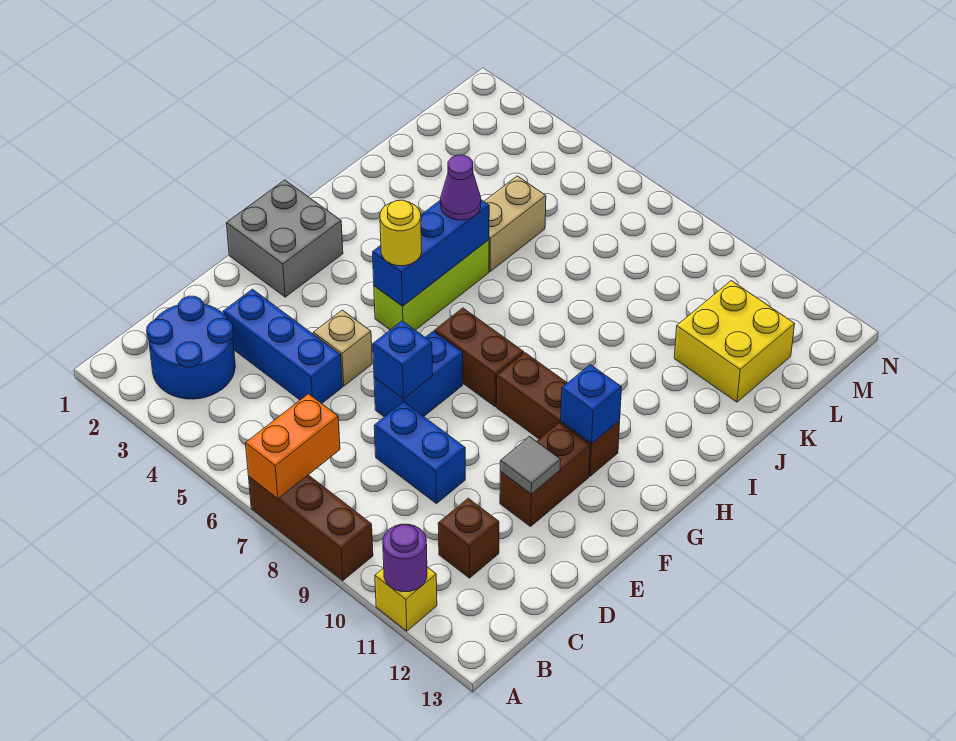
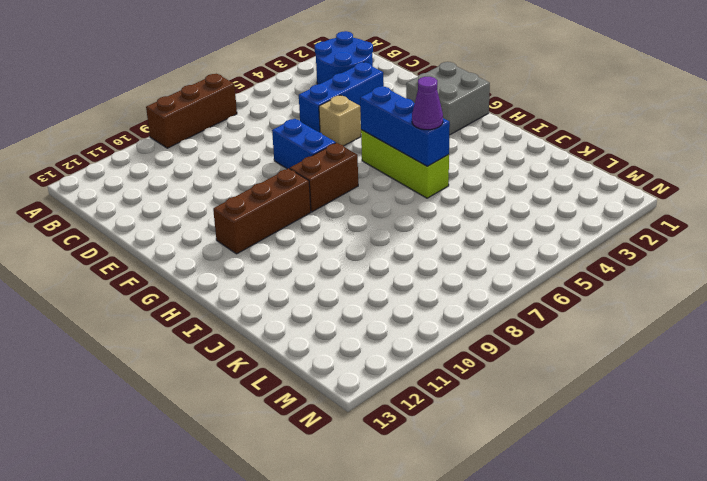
none -> yellow 1x1 brick [375,567,437,631]
none -> brown 1x1 brick [438,498,499,578]
none -> blue 1x2 brick [374,402,465,504]

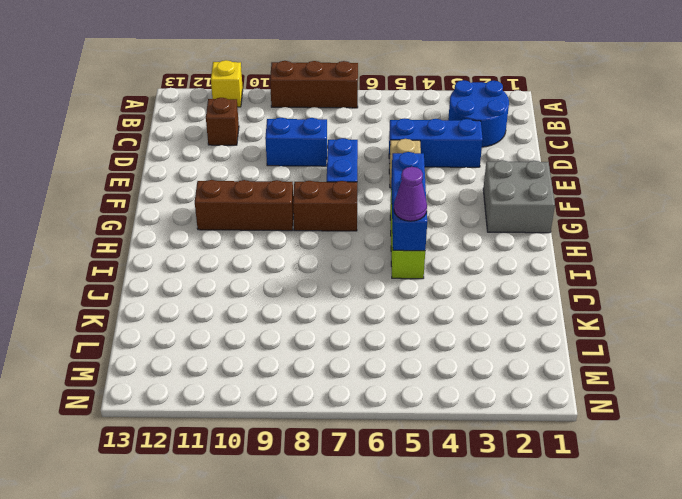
none -> brown 1x2 brick [500,423,590,526]
none -> tan 1x2 brick [484,176,546,271]
none -> yellow 2x2 brick [674,281,795,402]

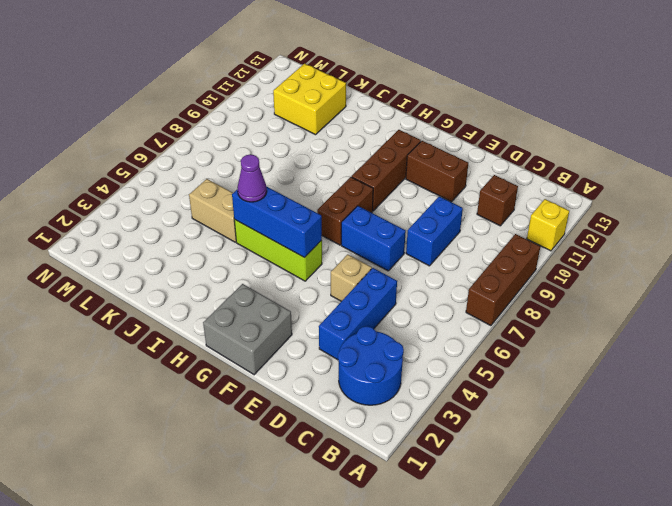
none -> orange 1x2 brick [246,394,340,499]
none -> purple 1x1 round brick [383,524,427,592]
none -> blue 1x1 brick [373,321,433,399]

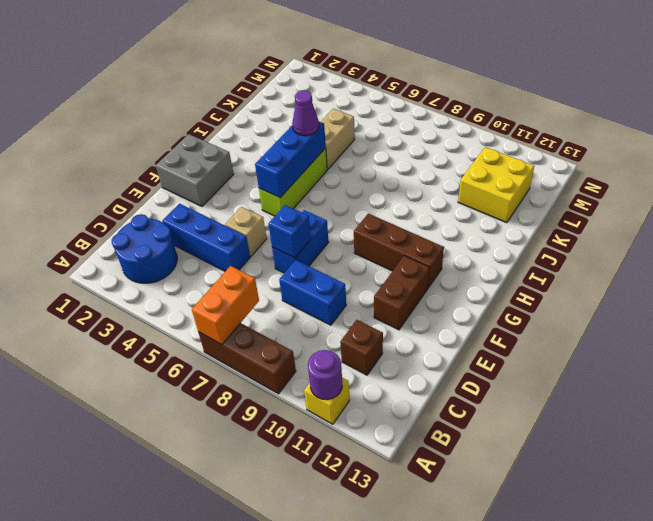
none -> brown 1x2 brick [435,308,524,407]
none -> grey 1x1 tile [500,437,561,494]
none -> blue 1x1 brick [561,365,622,444]

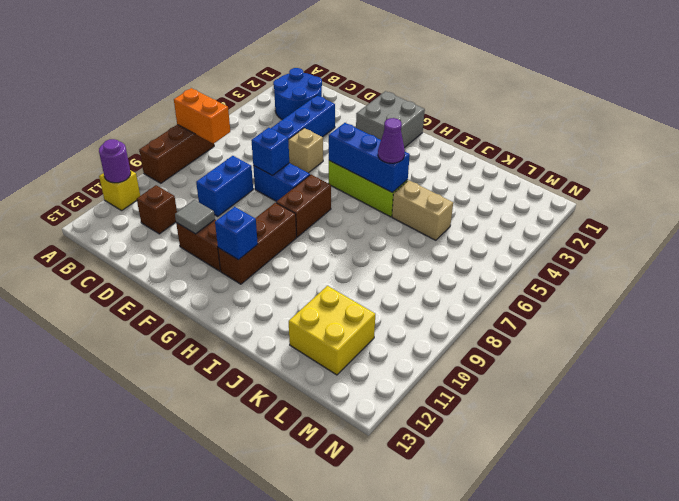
none -> yellow 1x1 round brick [380,200,422,266]

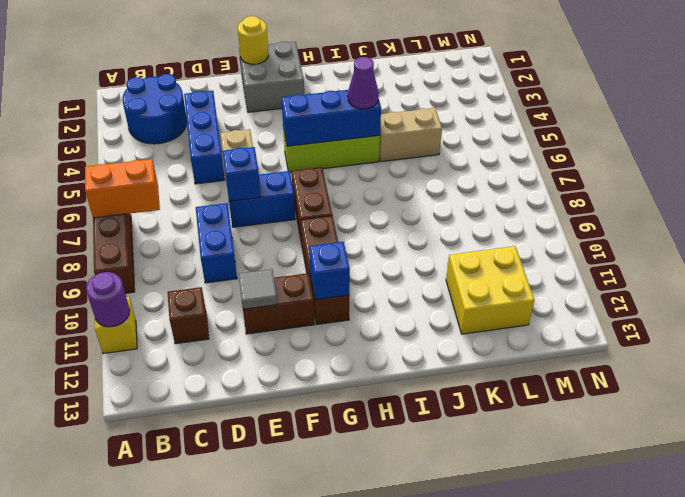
yellow 1x1 round brick [238,16,268,64] -> yellow 1x1 round brick moved to [380,200,422,266]

